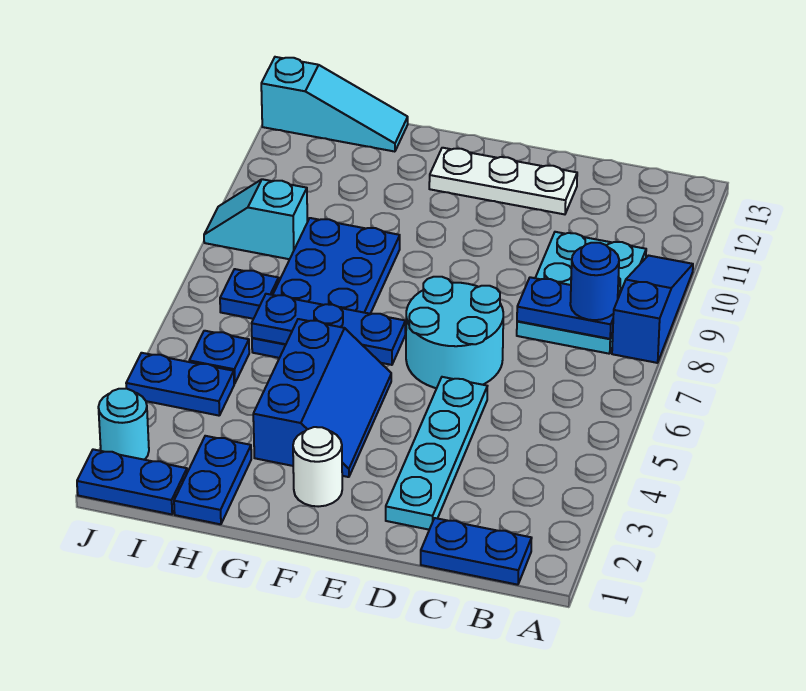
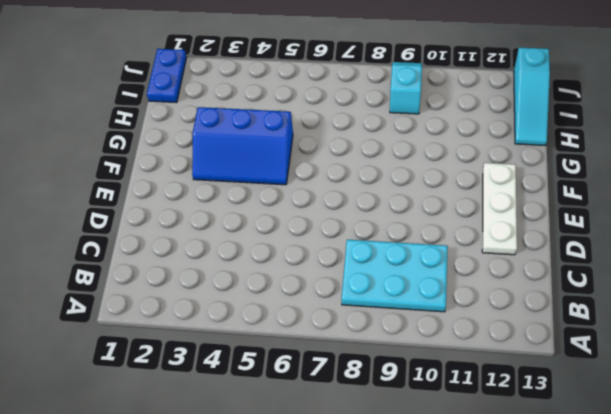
none -> blue 1x3 slope [612,256,693,363]
none -> blue 1x2 plate [421,518,532,585]
none -> cyan 1x4 plate [386,377,487,530]

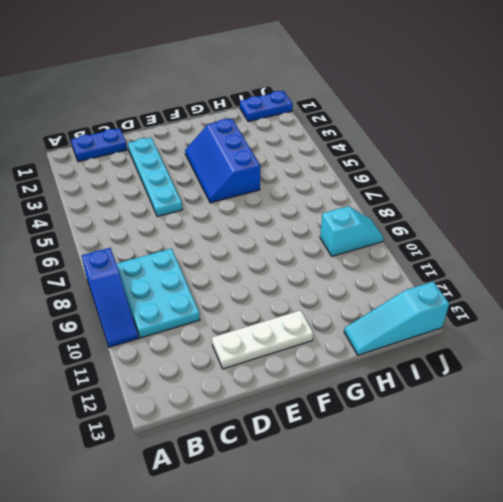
none -> cyan 2x2 round brick [406,277,503,388]
none -> white 1x1 round brick [293,427,342,507]
none -> blue 2x4 plate [252,218,400,358]

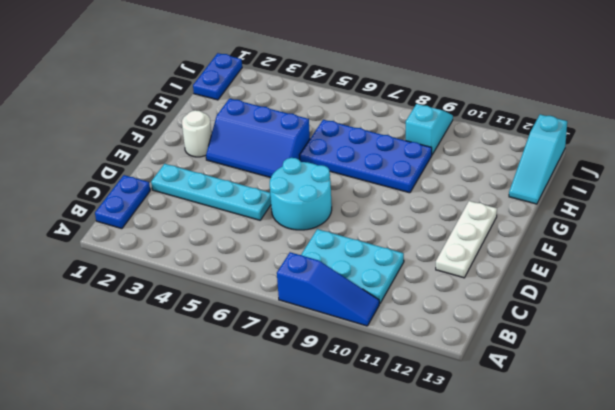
none -> blue 1x2 plate [174,436,251,524]
none -> blue 1x2 plate [126,353,234,416]
none -> blue 1x1 plate [189,331,249,384]

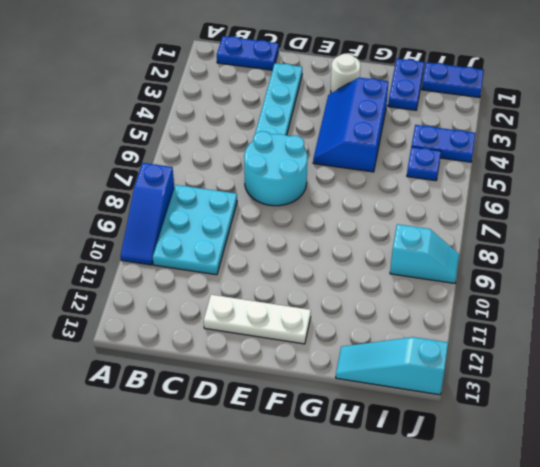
none -> blue 2x4 plate [252,218,400,358]
none -> blue 1x1 plate [220,269,279,319]
none -> cyan 1x1 round brick [98,389,149,460]

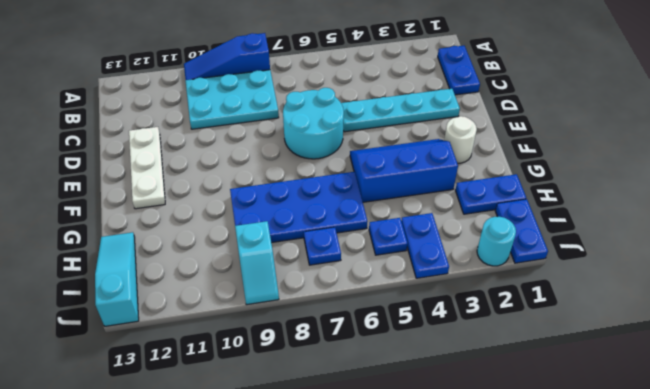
none -> blue 1x2 plate [517,277,620,339]
none -> blue 1x3 plate [252,294,405,365]
none -> blue 1x1 round brick [570,243,619,320]

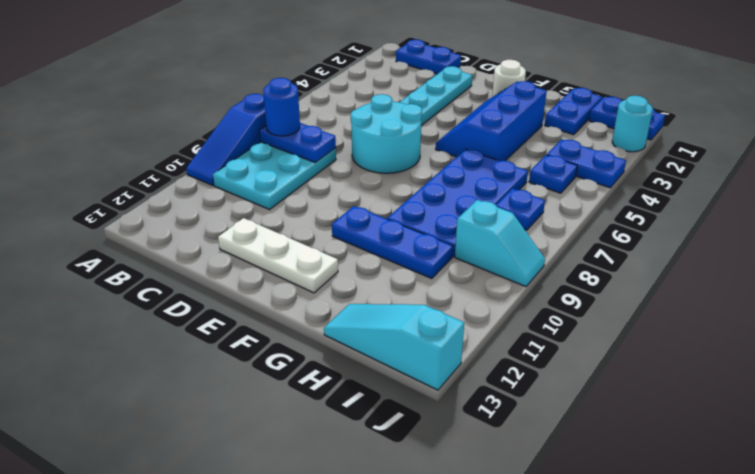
blue 1x3 plate [332,206,453,278] -> blue 1x3 plate moved to [252,294,405,365]

